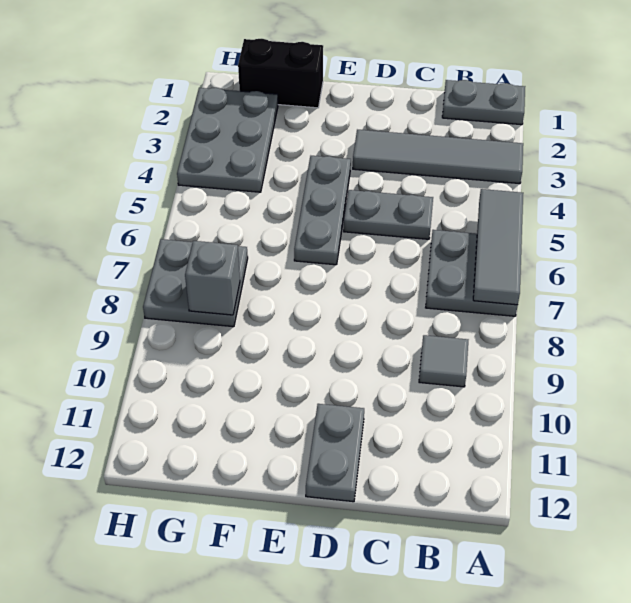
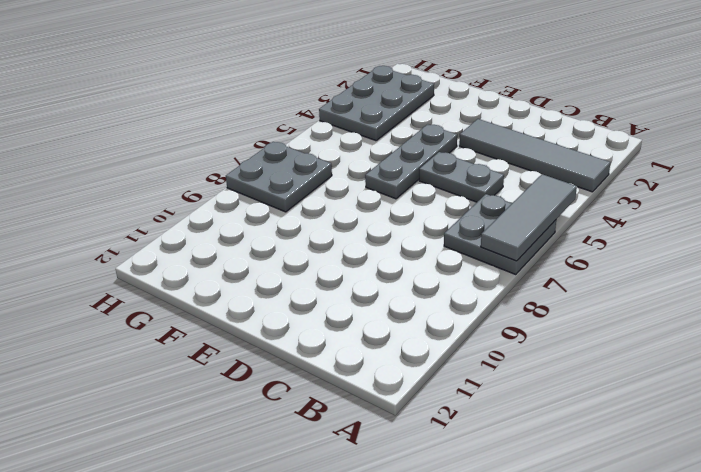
none -> grey 1x2 plate [442,80,525,125]
none -> grey 1x1 tile [419,335,468,387]
none -> grey 1x2 plate [306,404,364,502]

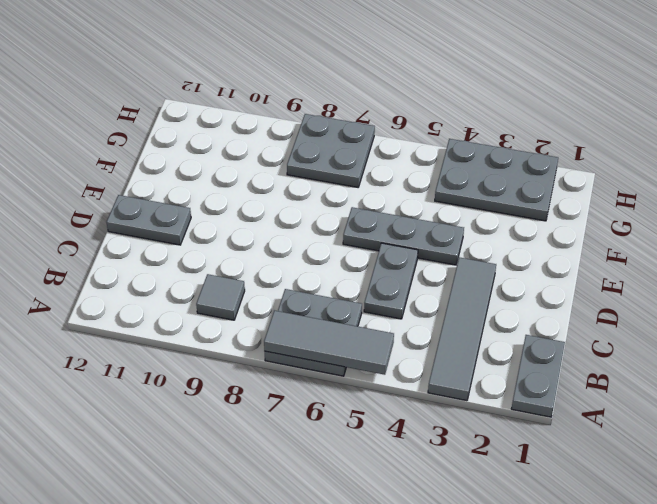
none -> black 1x2 brick [238,39,323,108]
none -> grey 1x1 brick [185,241,240,315]

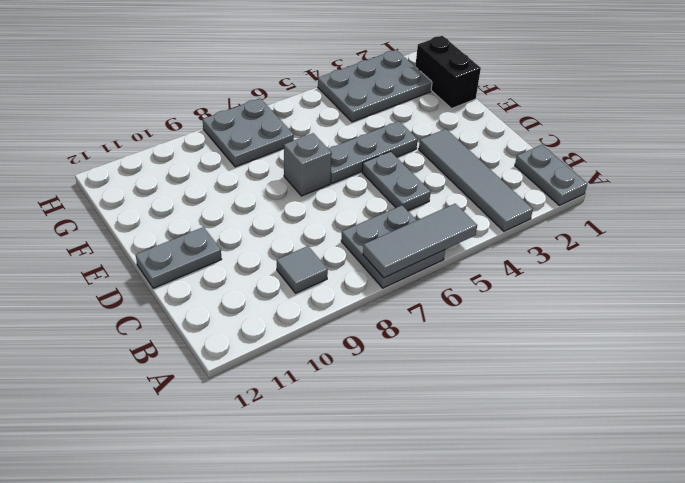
grey 1x1 brick [284,133,332,196] -> grey 1x1 brick moved to [185,241,240,315]

